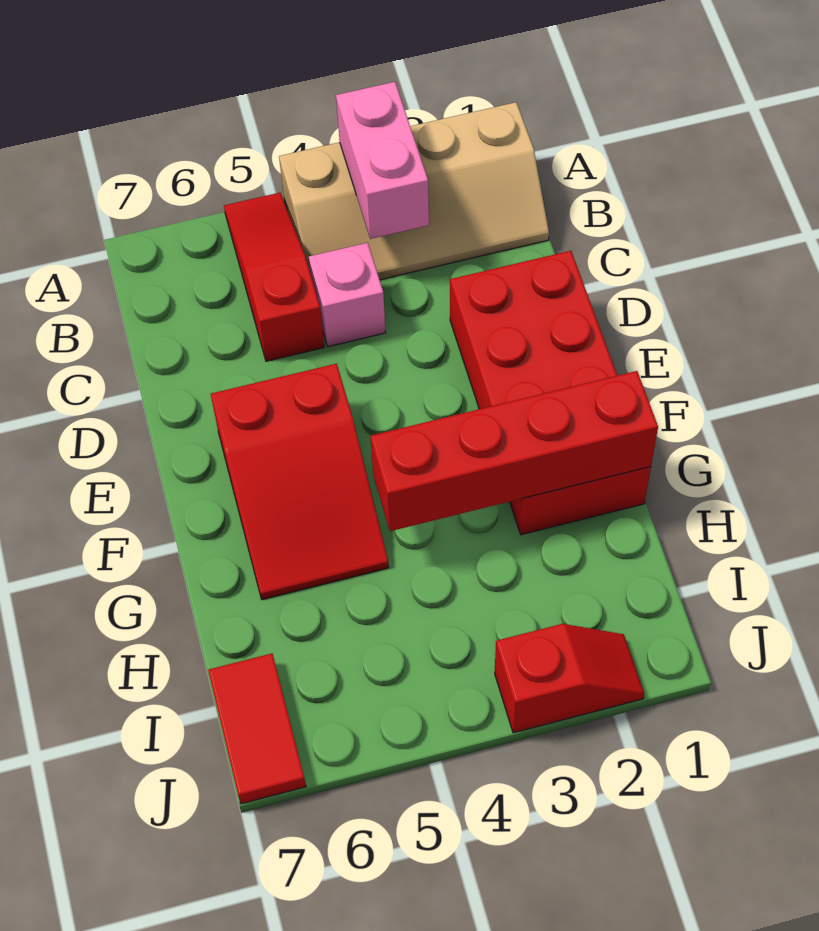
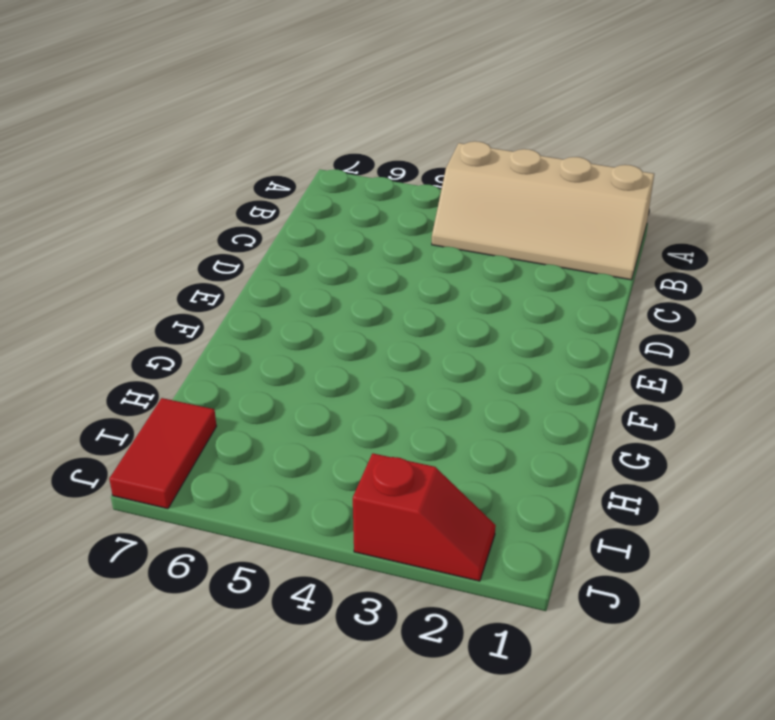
none -> red 1x3 slope [224,193,324,361]
none -> pink 1x1 brick [309,243,386,347]

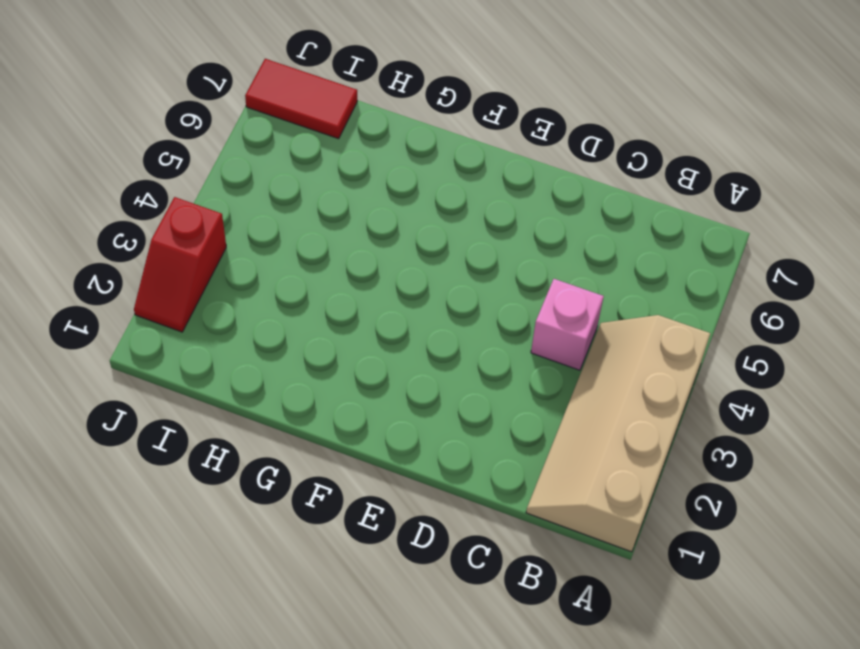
none -> red 1x3 slope [224,193,324,361]
none -> red 2x4 brick [450,251,651,535]

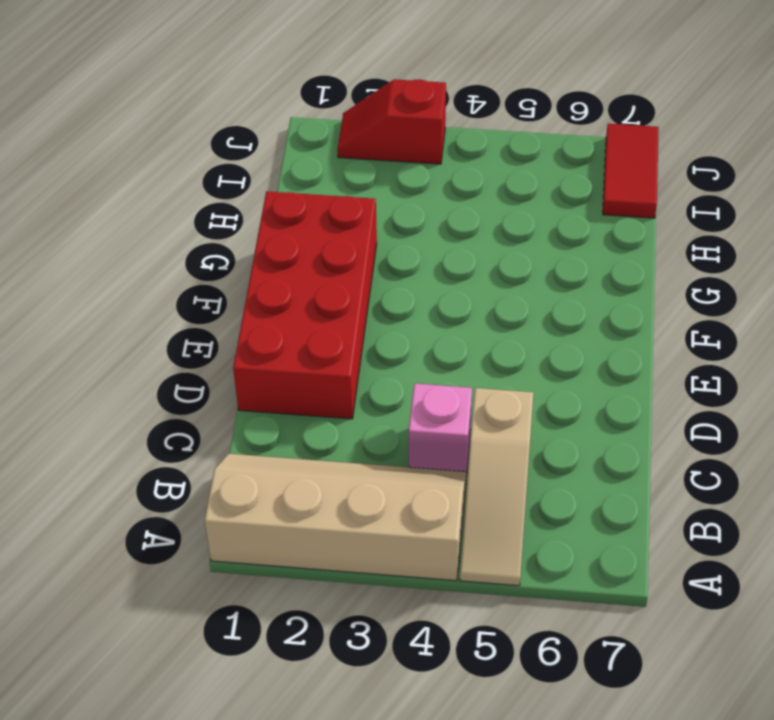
tan 1x3 slope [460,388,533,586] -> red 1x3 slope [224,193,324,361]
none -> red 2x3 slope [211,364,389,600]
none -> pink 1x2 brick [336,82,429,239]

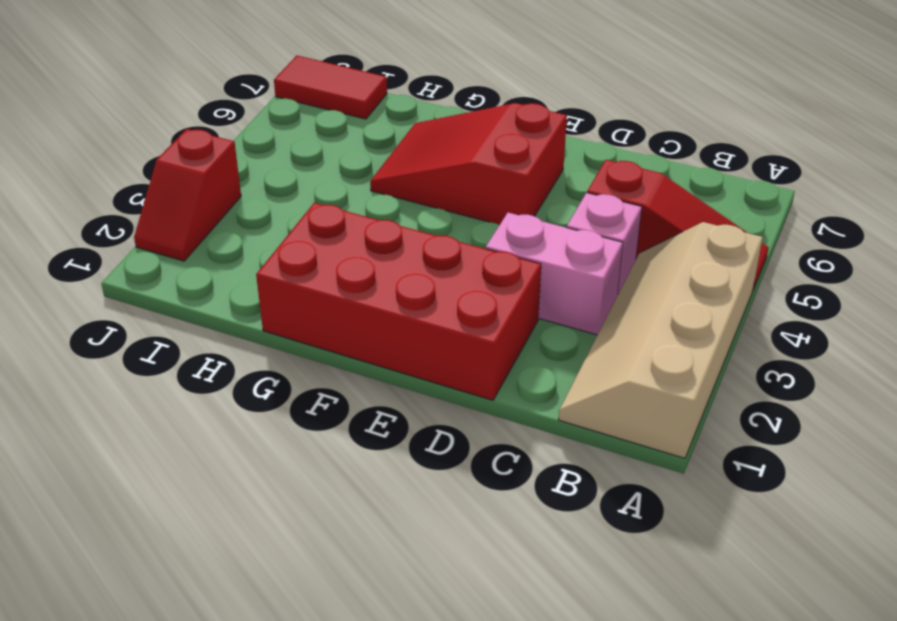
pink 1x2 brick [486,213,623,335] -> pink 1x2 brick moved to [336,82,429,239]
none -> red 1x4 brick [370,371,658,531]

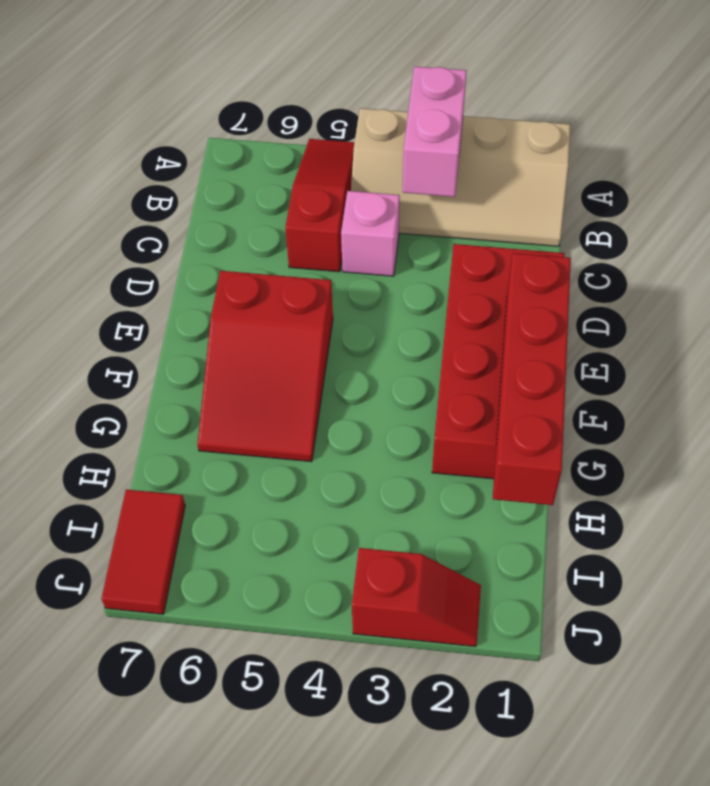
red 1x4 brick [493,253,571,505] -> red 1x4 brick turned to [370,371,658,531]

